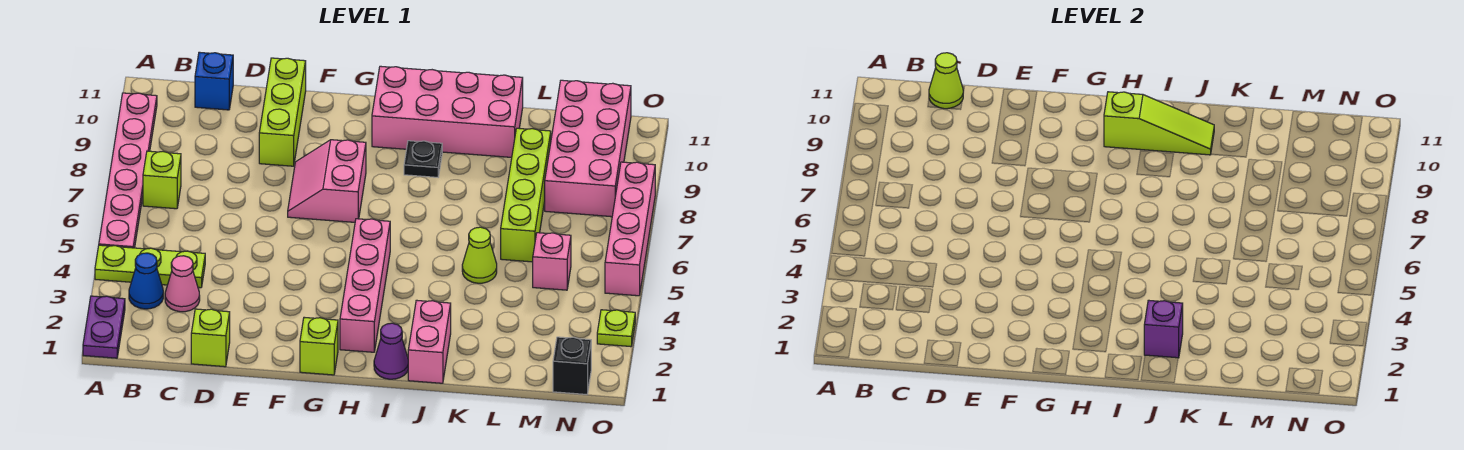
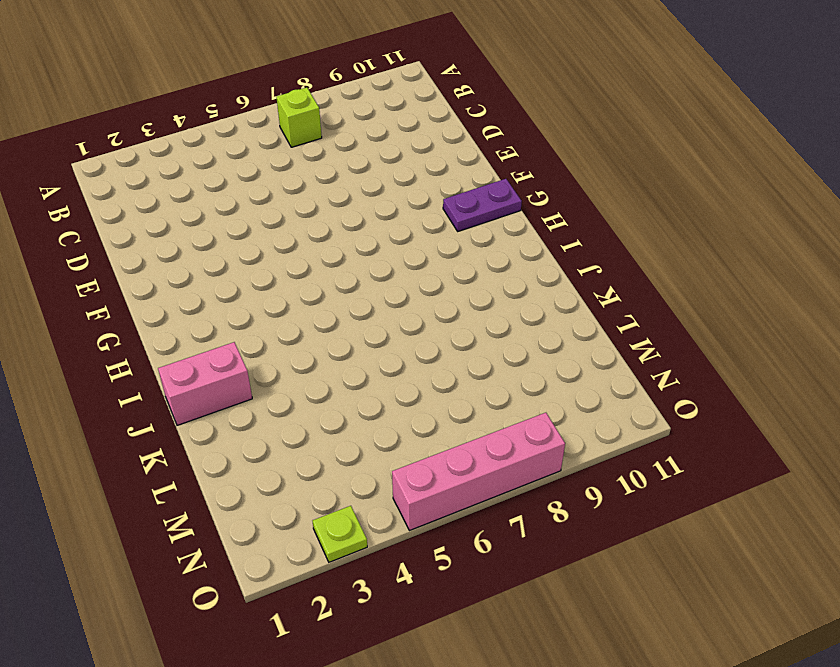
purple 1x2 plate [443,179,522,231] -> purple 1x2 plate moved to [83,296,125,358]
none -> lime 1x3 plate [95,245,205,288]
none -> pink 1x6 plate [99,93,157,248]
none -> blue 1x1 cone [129,253,163,309]

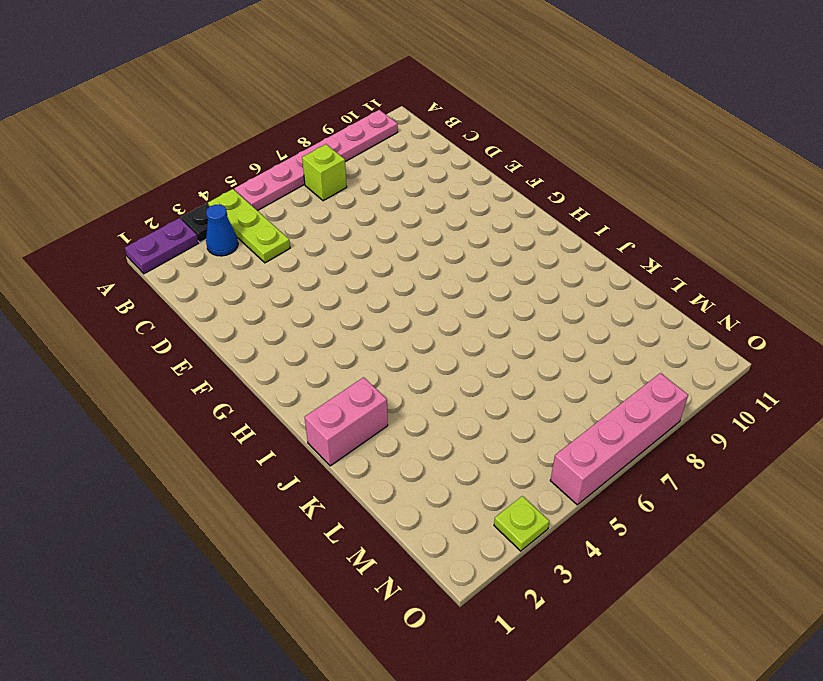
black 1x1 plate [181,203,210,242] -> black 1x1 plate moved to [404,141,442,177]
none -> pink 1x1 cone [165,256,200,312]
none -> blue 1x1 brick [195,52,233,110]
none -> lime 1x1 brick [191,309,230,367]

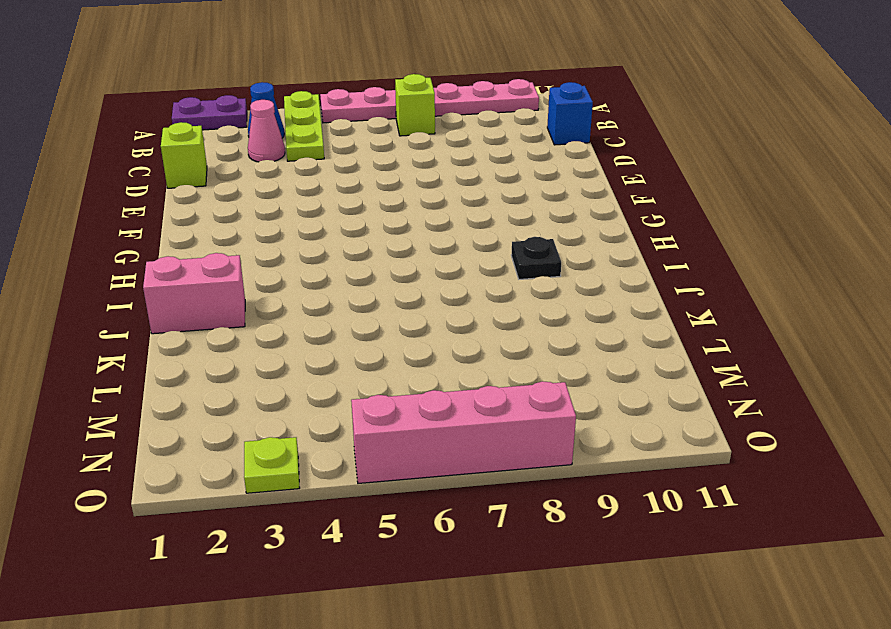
none -> lime 1x3 brick [259,58,306,166]
none -> pink 2x2 slope [288,140,366,222]
none -> lime 1x1 brick [300,317,338,375]

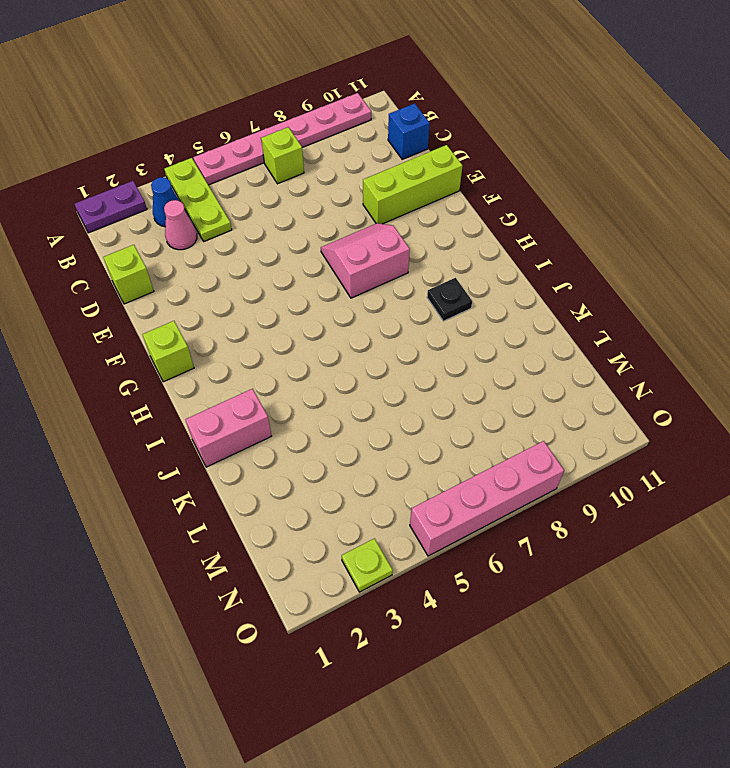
none -> pink 1x4 brick [340,219,390,352]
none -> pink 2x4 brick [372,66,523,157]
none -> purple 1x1 cone [374,323,408,379]

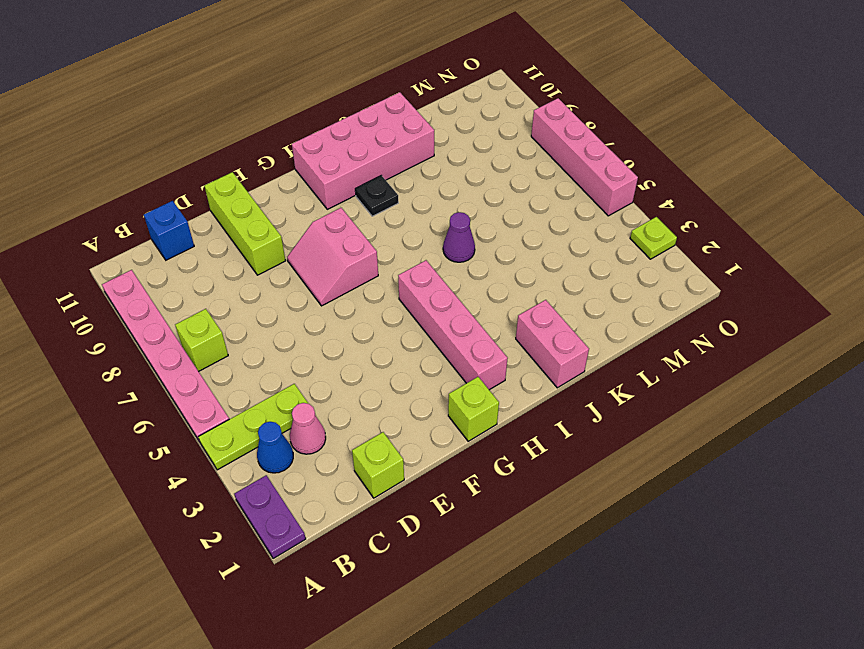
purple 1x1 cone [443,212,475,262] -> purple 1x1 cone moved to [374,323,408,379]
none -> lime 1x1 cone [462,227,497,283]
none -> lime 1x4 brick [501,128,551,262]
none -> pink 1x1 brick [533,233,571,290]

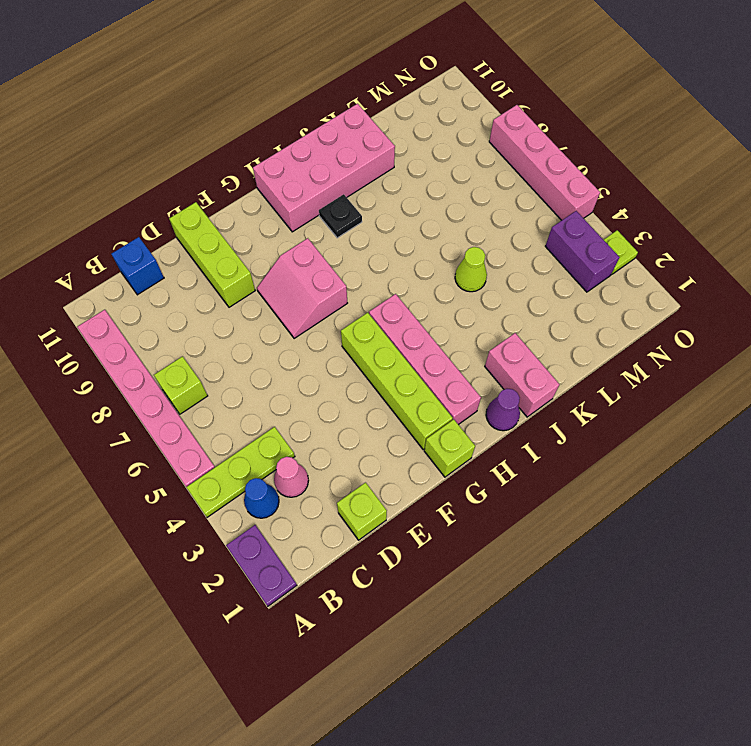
lime 1x4 brick [341,313,453,449] -> lime 1x4 brick moved to [501,128,551,262]
purple 1x2 brick [545,211,619,292] -> none
none -> pink 1x1 brick [533,233,571,290]
none -> pink 2x4 brick [545,80,631,217]
none -> black 1x1 brick [553,337,591,394]

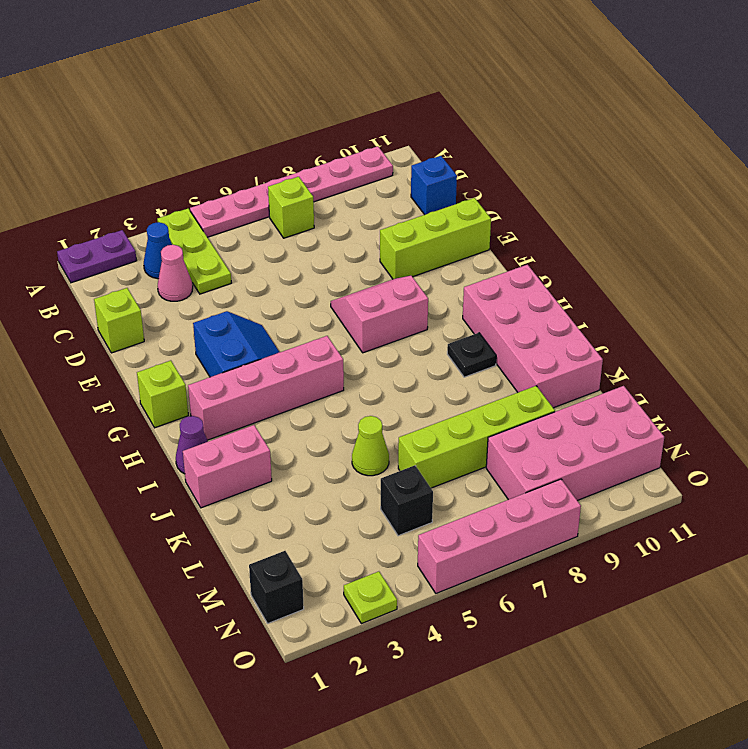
blue 2x2 slope [193,311,279,377] -> none
black 1x1 brick [381,465,433,536] -> pink 1x1 brick [533,233,571,290]
none -> lime 1x1 cone [929,53,963,109]
none -> lime 1x3 slope [1104,92,1214,155]
none -> purple 1x1 brick [1144,300,1183,358]

